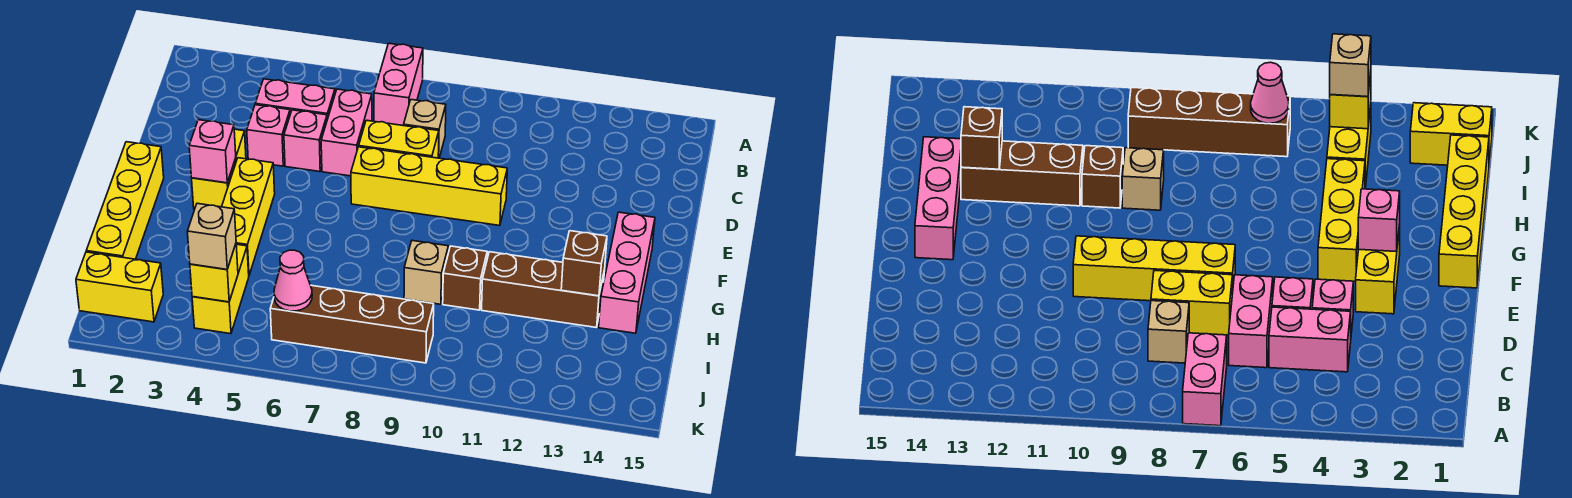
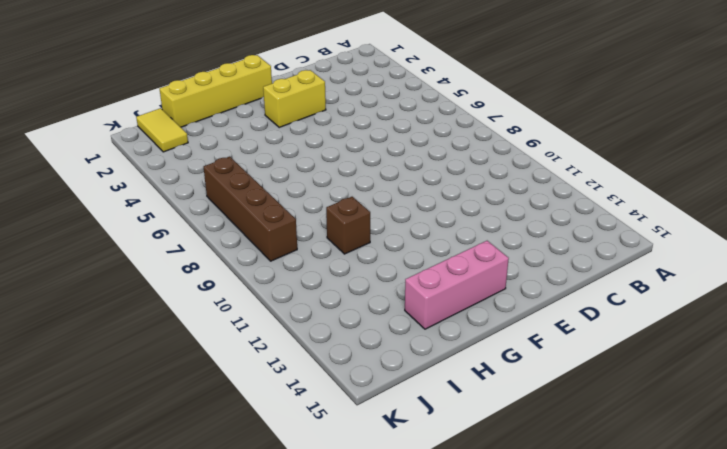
yellow 1x2 tile [136,108,188,152] -> yellow 1x2 brick [76,252,163,322]
none -> pink 1x2 brick [374,43,423,126]
none -> pink 1x2 brick [255,79,335,119]
none -> pink 1x2 brick [321,89,372,176]

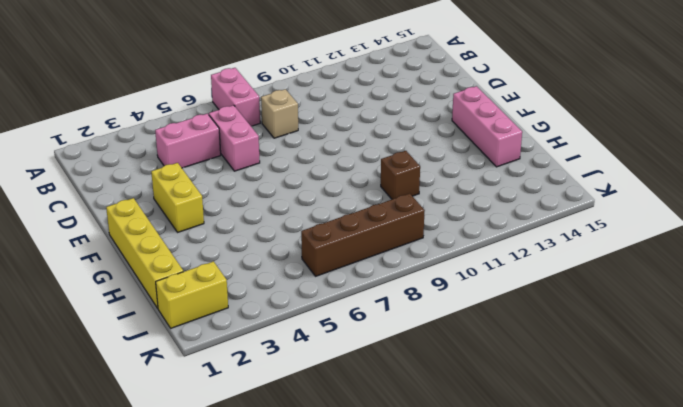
none -> pink 1x1 brick [247,105,290,166]
none -> pink 1x1 brick [284,110,327,172]
none -> yellow 1x2 brick [359,120,439,158]

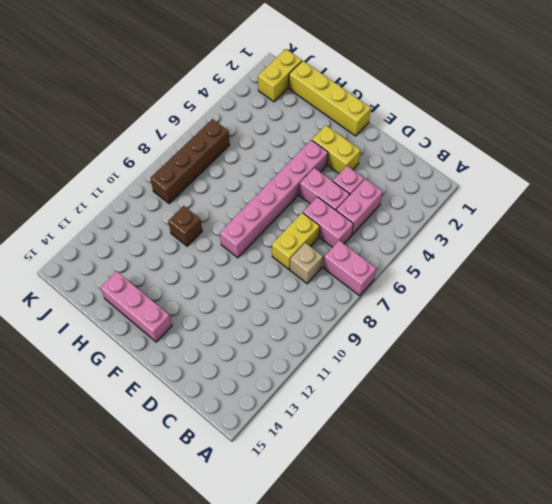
pink 1x2 brick [299,168,350,210] -> pink 1x1 brick [284,110,327,172]
pink 1x6 brick [220,140,328,258] -> yellow 1x3 brick [222,158,275,275]
none -> yellow 1x4 brick [351,147,507,226]
none -> tan 1x1 brick [404,241,448,304]
none -> brown 1x3 brick [482,252,605,327]

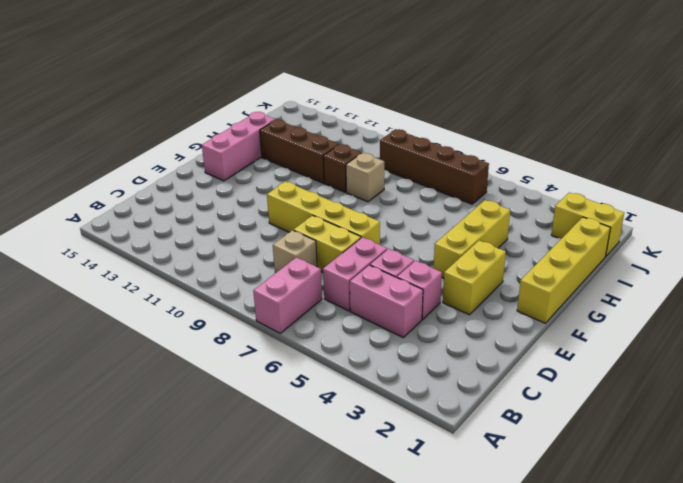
none -> yellow 1x2 brick [192,244,249,334]
none -> pink 1x1 brick [189,120,236,183]
none -> brown 1x1 brick [561,231,607,296]

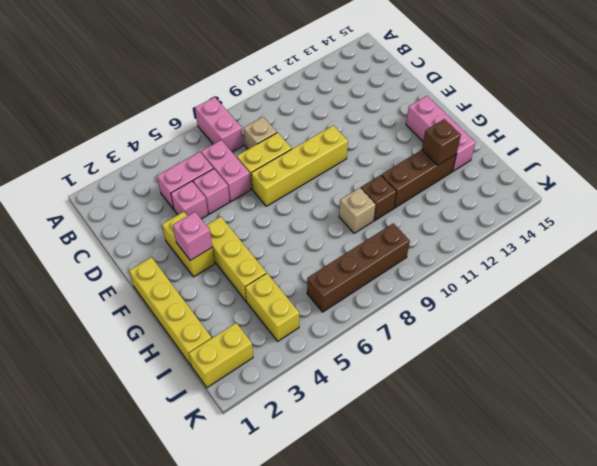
none -> yellow 1x1 brick [190,244,238,302]
none -> pink 1x1 cone [274,250,312,311]
none -> tan 1x1 brick [187,203,236,270]

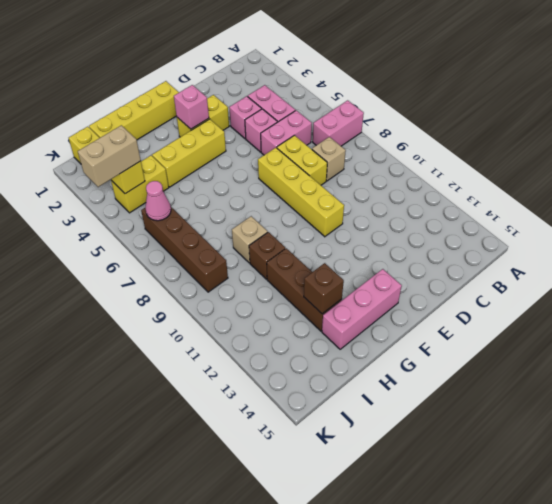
tan 1x2 brick [78,125,141,187] -> tan 1x1 brick [187,203,236,270]

